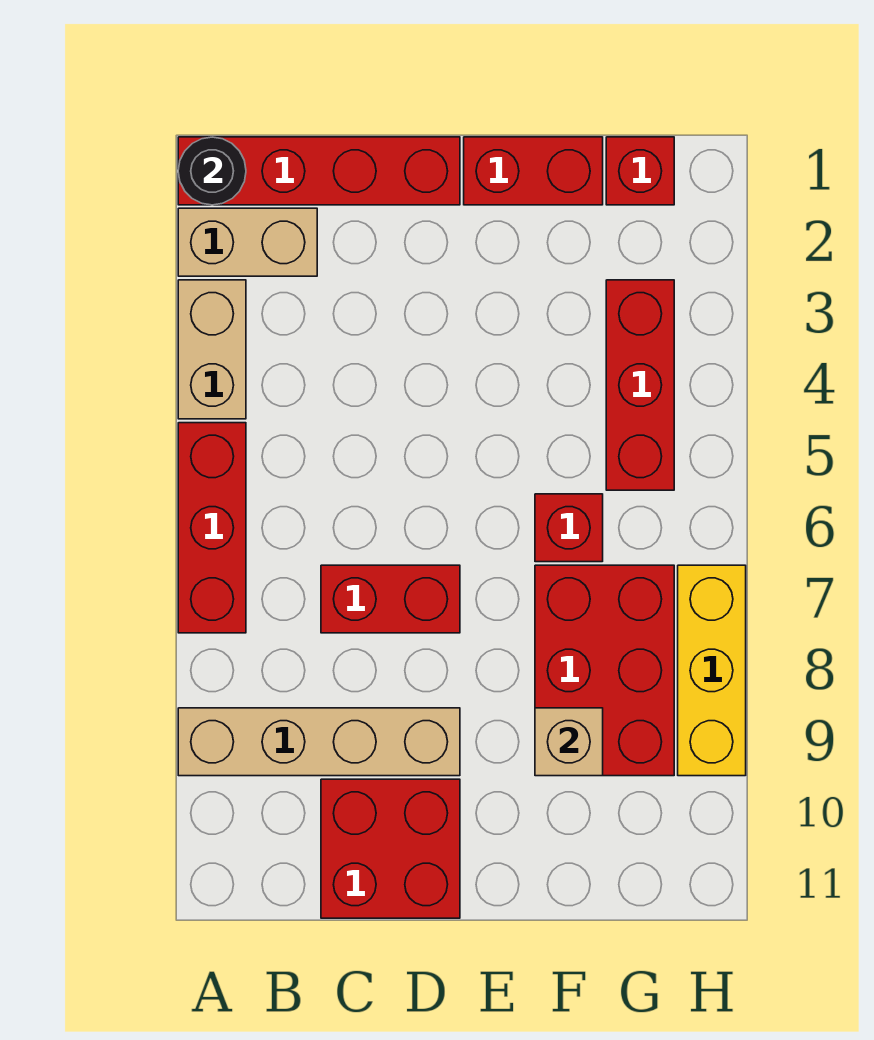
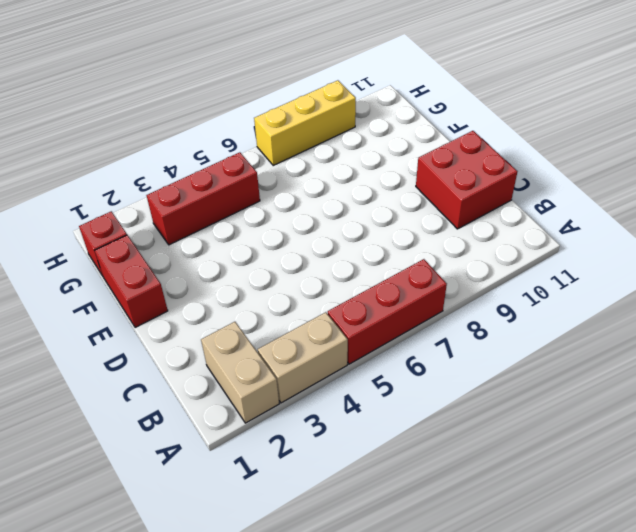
none -> red 1x4 brick [178,137,460,205]
none -> tan 1x4 brick [178,708,460,776]
none -> red 1x2 brick [321,565,460,633]

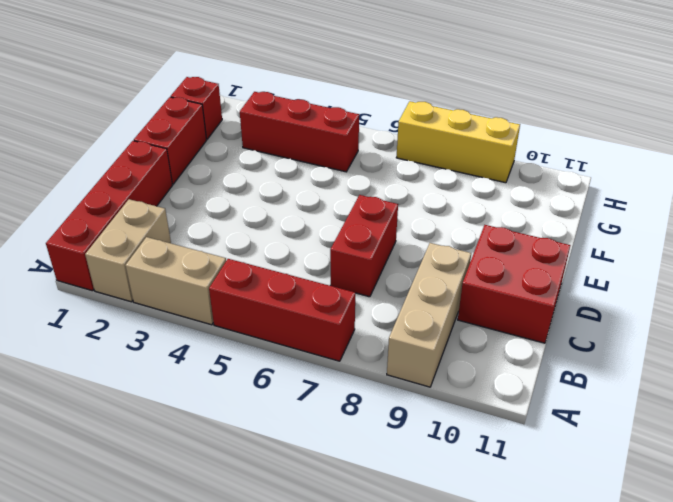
tan 1x3 brick [387,243,471,387] -> tan 1x4 brick [178,708,460,776]
none -> red 1x1 brick [535,494,603,562]
none -> red 2x3 brick [535,565,674,776]
none -> black 1x1 round brick [178,137,246,205]

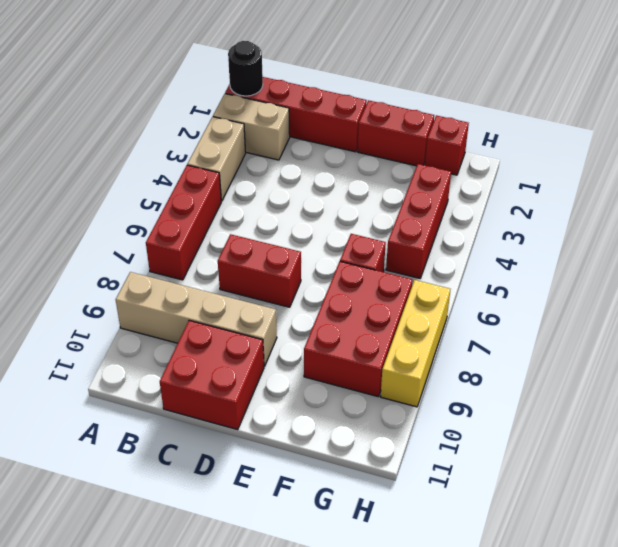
none -> tan 1x1 brick [535,708,603,776]

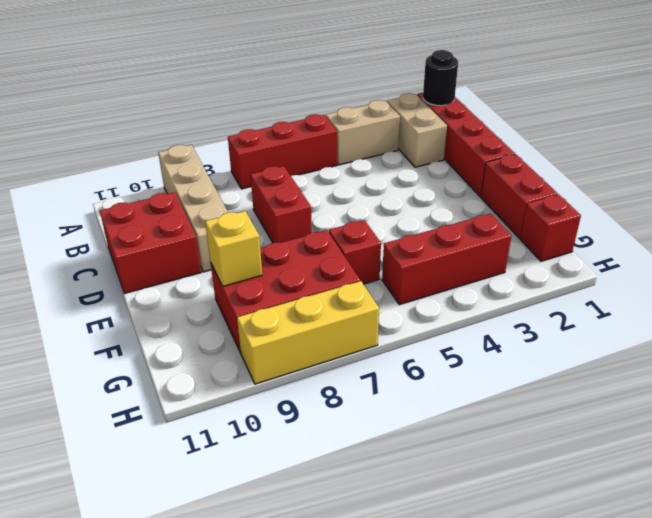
yellow 1x1 brick [205,211,262,286] -> tan 1x1 brick [535,708,603,776]

